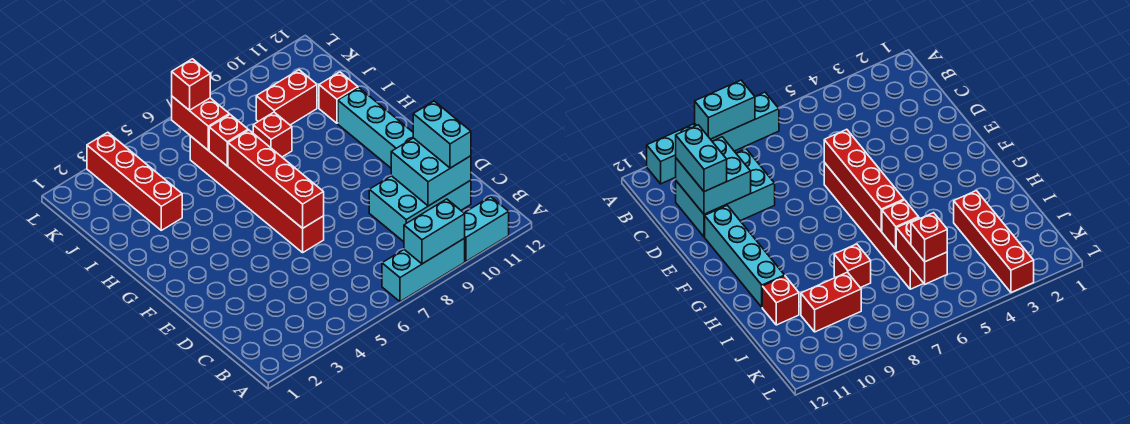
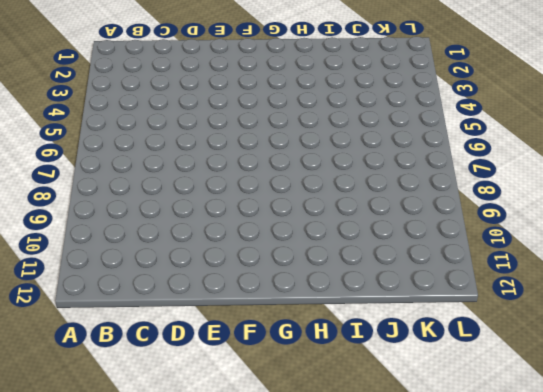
none -> cyan 1x3 brick [382,238,465,302]
none -> cyan 1x2 brick [465,197,509,261]
none -> cyan 2x3 brick [369,176,471,242]

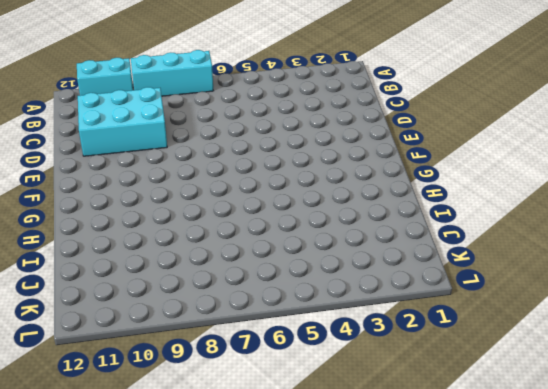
none -> red 1x6 brick [190,136,324,253]
none -> cyan 1x4 brick [338,88,413,168]
none -> red 1x4 brick [87,132,182,230]

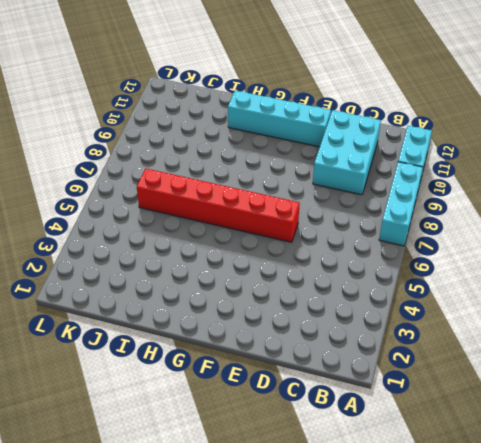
none -> red 1x4 brick [87,132,182,230]
none -> red 1x1 brick [253,112,292,157]
none -> red 1x1 brick [319,72,358,123]

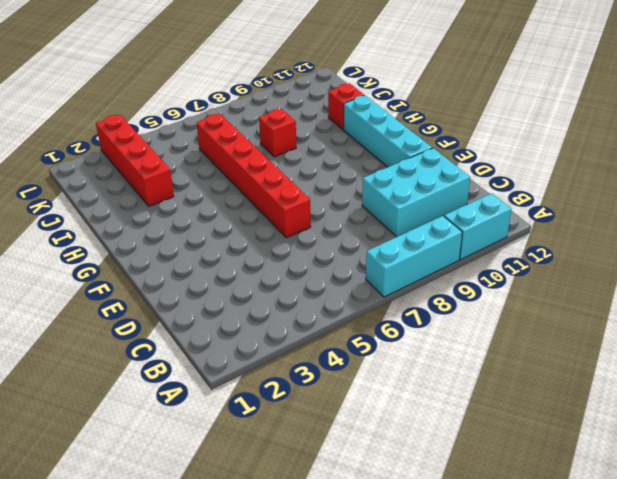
none -> red 1x2 brick [256,70,317,125]
none -> cyan 1x2 brick [404,199,465,264]
none -> cyan 2x2 brick [391,138,471,206]

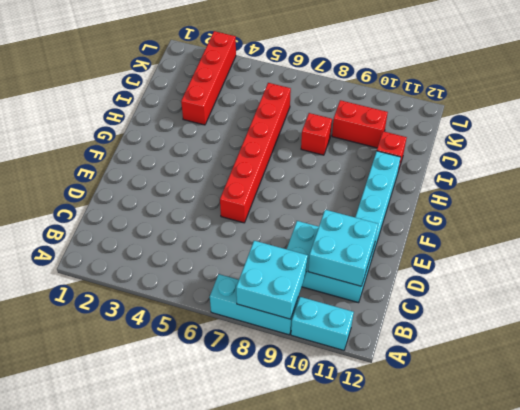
cyan 2x2 brick [236,241,308,319] -> cyan 1x2 brick [404,199,465,264]
none -> red 1x4 brick [228,130,324,228]
none -> red 1x1 brick [209,115,248,166]
none -> red 1x2 brick [172,96,229,150]

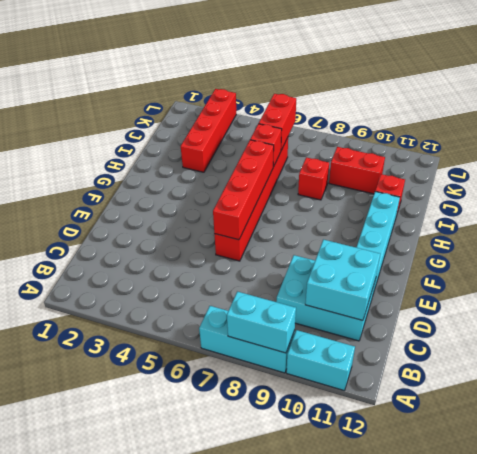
none -> cyan 1x2 brick [413,101,471,168]
none -> red 1x1 brick [172,59,210,110]

